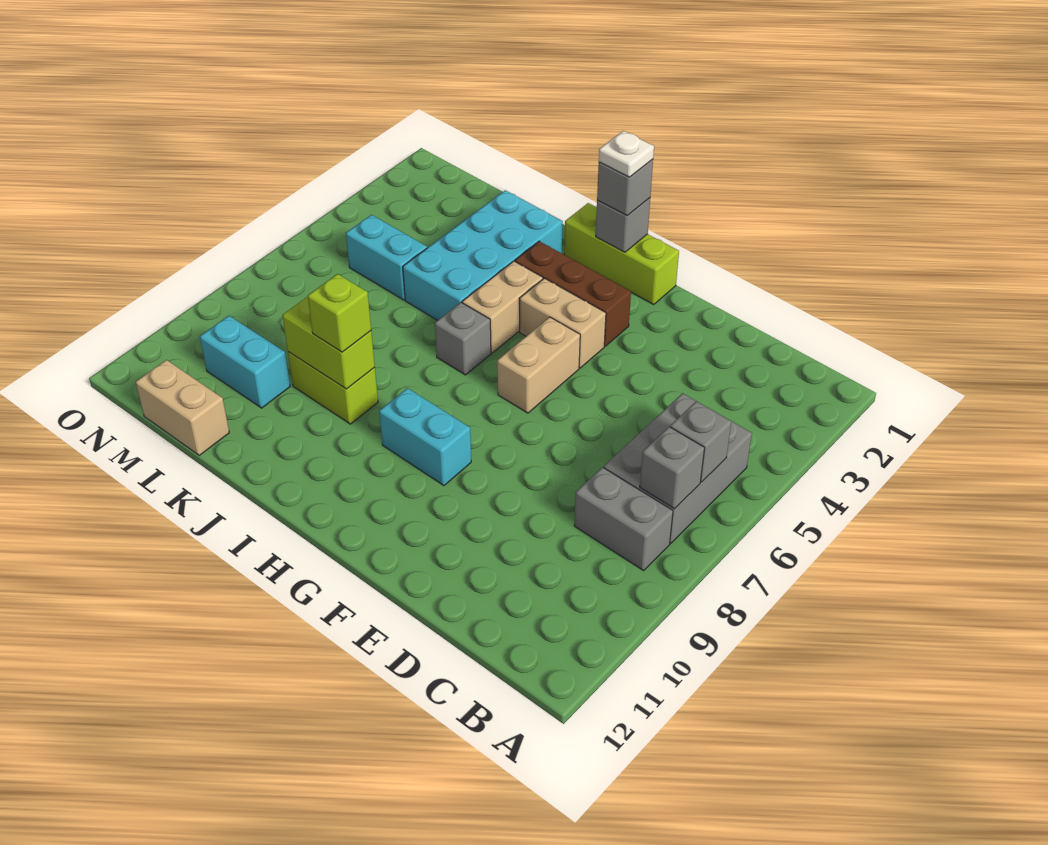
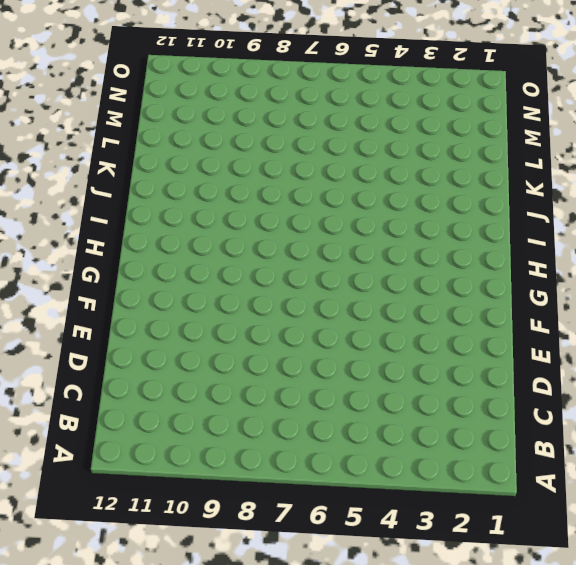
none -> grey 2x3 brick [604,393,752,543]
none -> grey 1x2 brick [574,467,673,571]
none -> lime 1x3 brick [564,203,679,304]

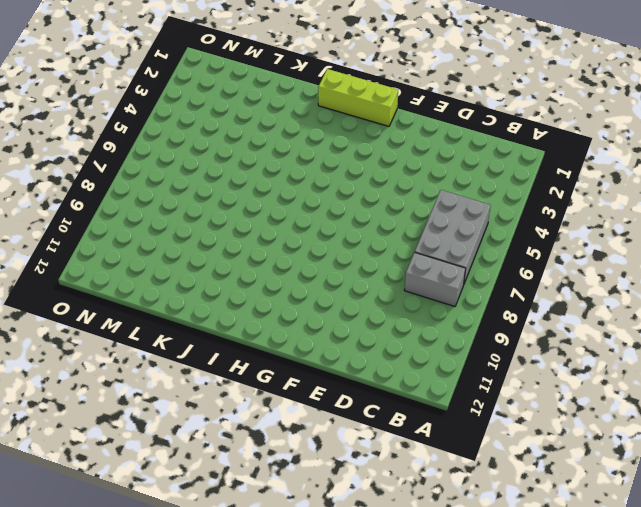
none -> brown 1x3 brick [515,241,631,346]
none -> tan 1x2 brick [520,278,606,368]
none -> tan 1x2 brick [497,317,580,413]

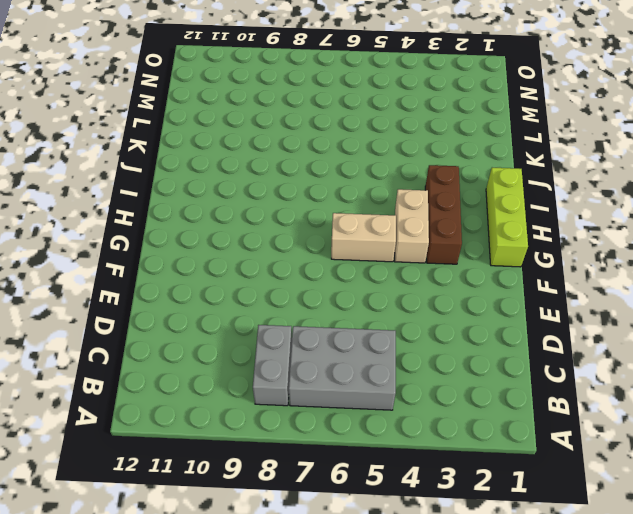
none -> cyan 1x2 brick [379,388,471,486]
none -> tan 1x2 brick [462,261,543,353]
none -> grey 1x1 brick [435,302,491,375]

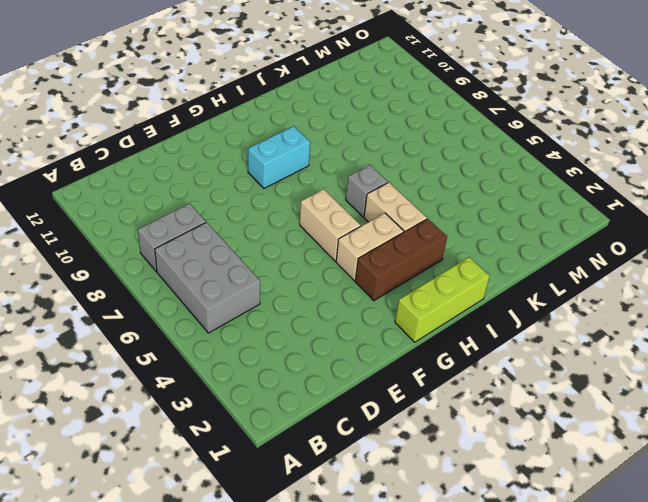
none -> cyan 2x4 brick [403,190,563,320]
none -> lime 1x2 brick [288,352,378,424]
none -> cyan 1x2 brick [346,215,427,300]

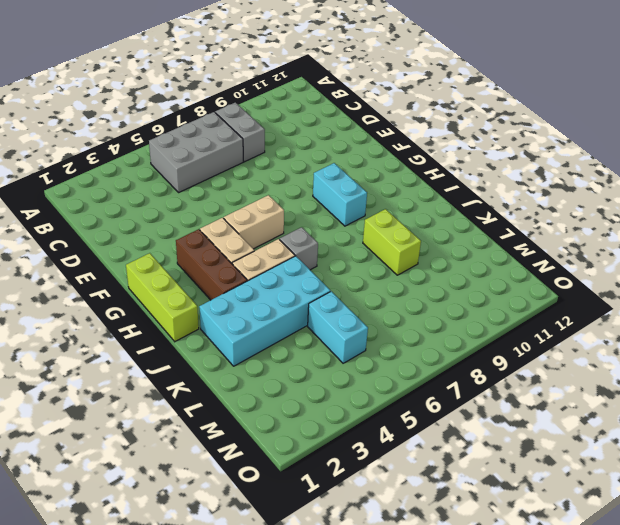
none -> cyan 1x2 brick [200,316,290,408]
none -> tan 1x2 brick [136,360,229,455]
none -> grey 1x1 brick [670,401,731,482]

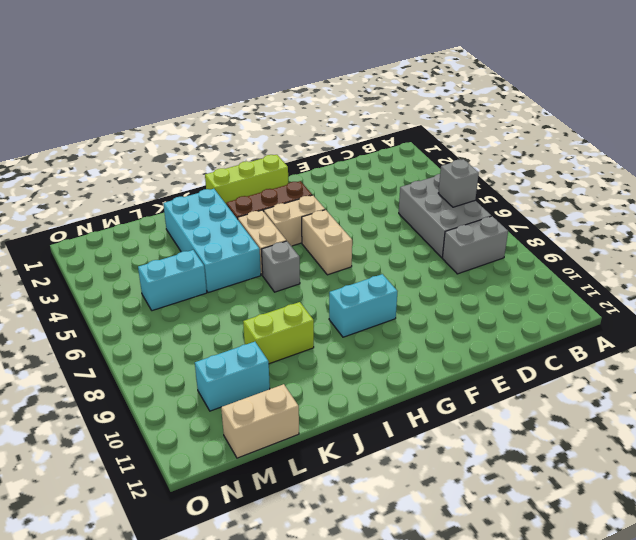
none -> grey 1x1 brick [640,427,705,509]
none -> grey 1x1 brick [596,198,650,252]
none -> lime 1x2 brick [282,297,375,389]

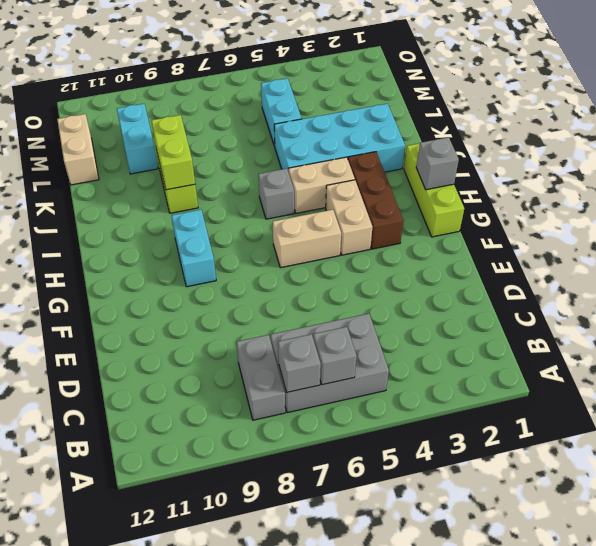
none -> grey 1x1 brick [597,159,653,216]
none -> lime 1x1 brick [308,274,371,352]
none -> white 1x1 plate [599,131,654,177]

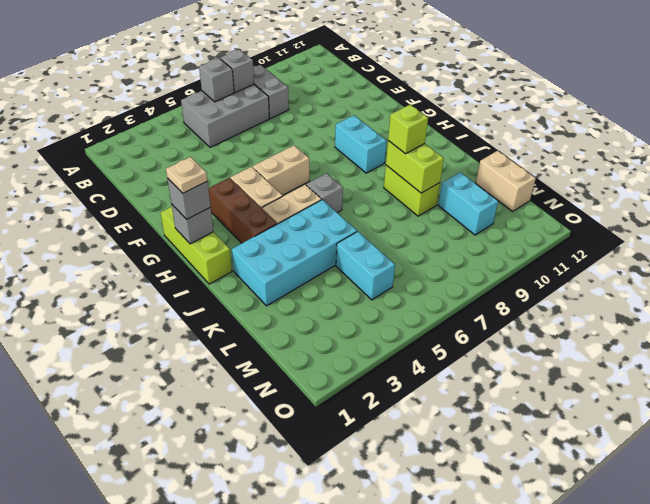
tan 1x1 plate [166,157,208,193] -> white 1x1 plate [599,131,654,177]

